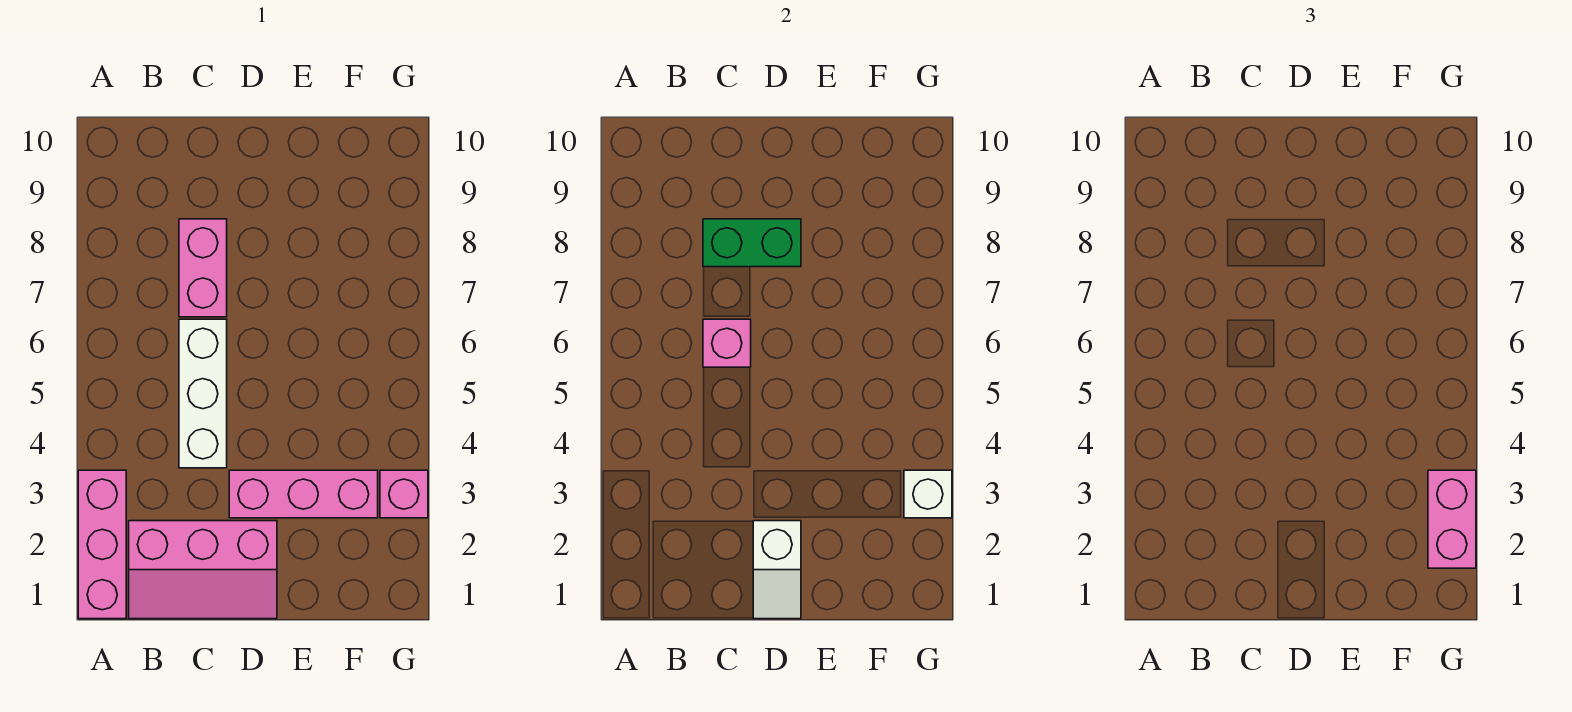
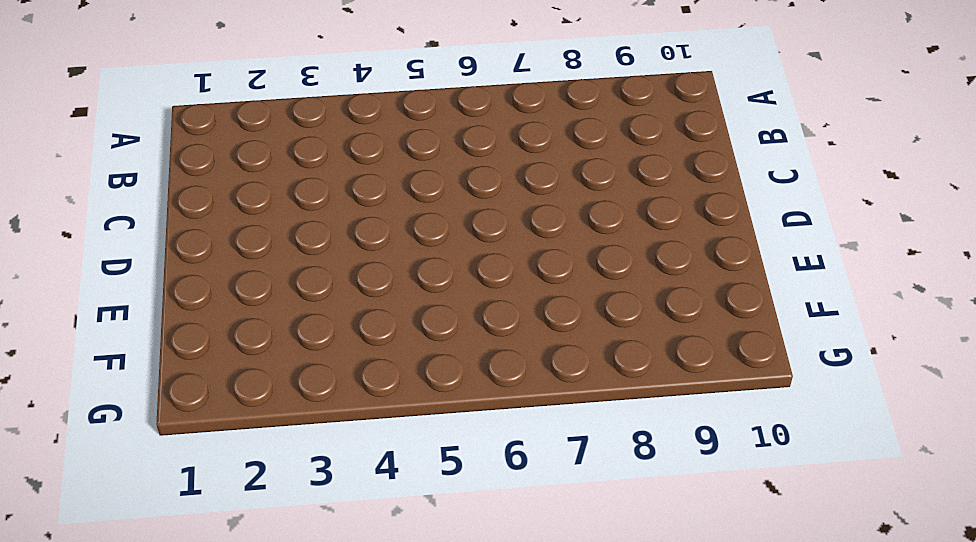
none -> pink 1x3 brick [78,470,126,619]
none -> pink 2x3 slope [129,521,277,619]

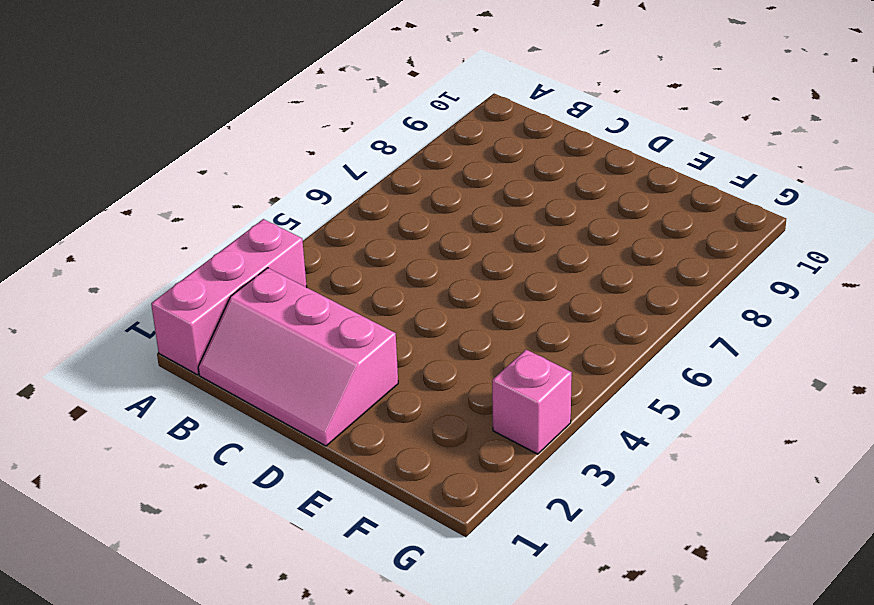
none -> white 1x3 brick [179,319,227,468]
none -> pink 1x2 brick [179,219,227,317]

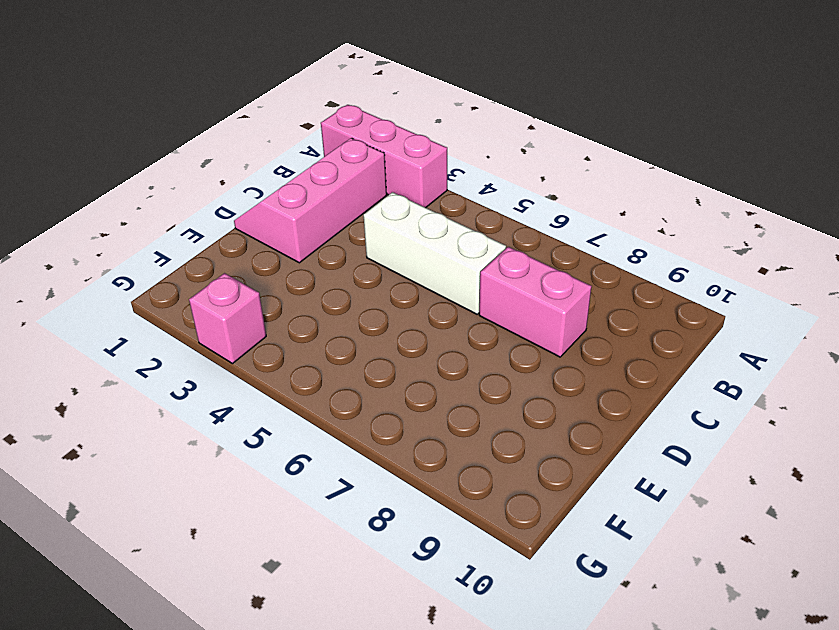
none -> pink 1x3 brick [229,470,378,518]
none -> pink 1x1 brick [703,319,751,367]

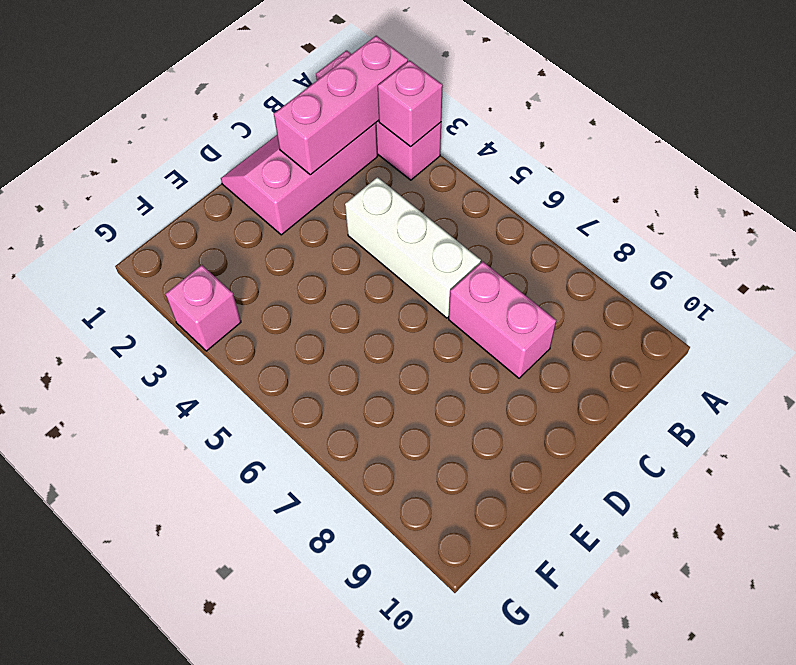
pink 1x3 brick [274,36,408,175] -> pink 1x3 brick moved to [229,470,378,518]
pink 1x1 brick [378,60,443,147] -> pink 1x1 brick moved to [703,319,751,367]
none -> green 1x2 brick [703,219,801,267]
none -> white 1x2 slope [753,521,801,619]

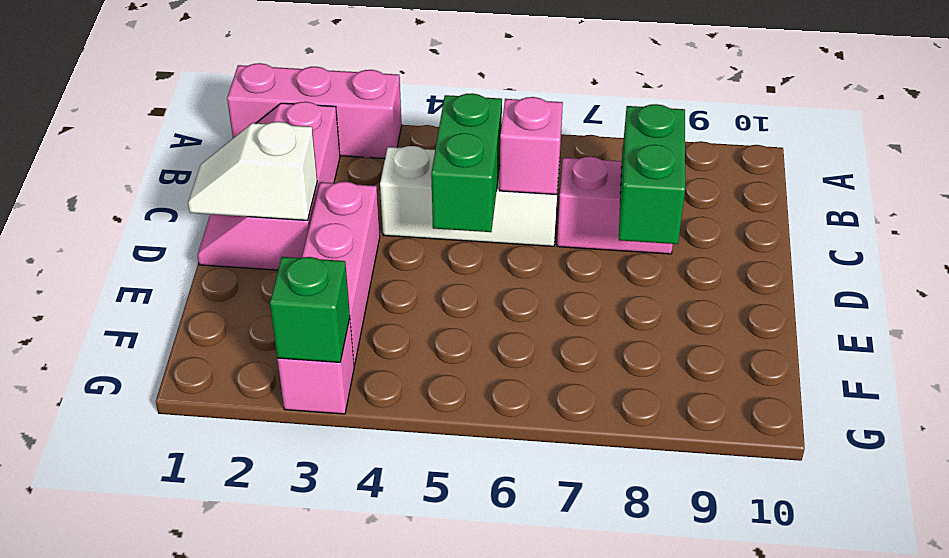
green 1x2 brick [431,93,502,232] -> none
green 1x1 brick [270,257,350,362] -> white 1x1 brick [904,470,952,518]
none -> pink 1x2 brick [1428,470,1476,568]

